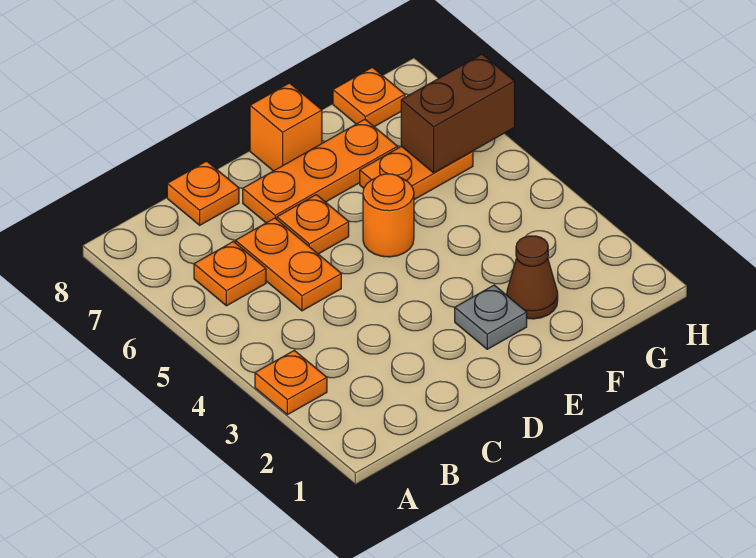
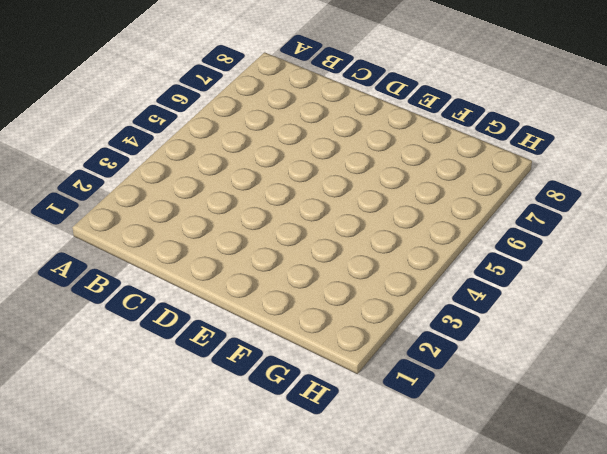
none -> orange 1x1 plate [255,350,327,415]
none -> orange 1x1 plate [194,242,266,306]
none -> orange 1x2 plate [235,218,341,311]

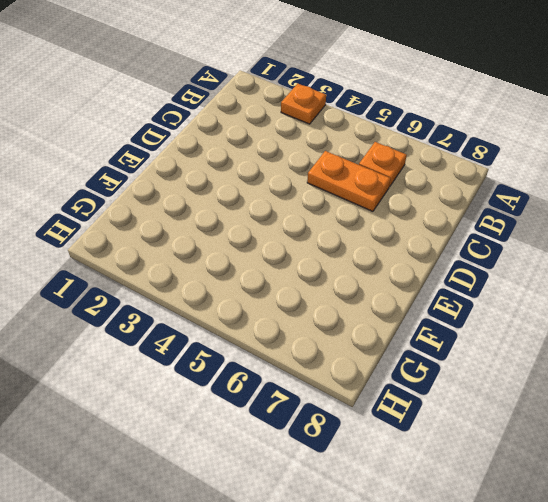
none -> orange 1x1 plate [167,161,239,225]
none -> orange 1x1 plate [277,195,349,254]
none -> orange 1x3 plate [243,119,398,223]

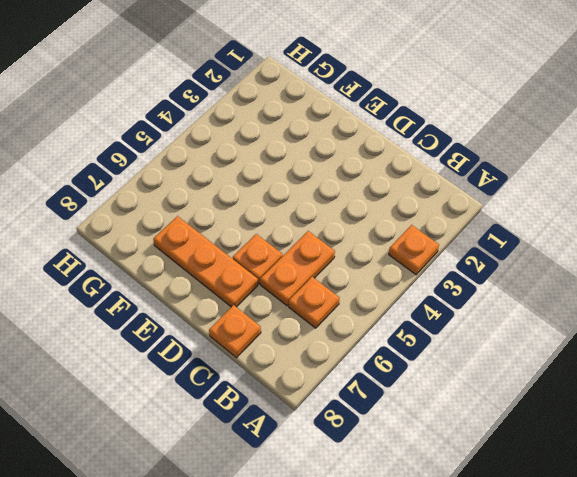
none -> grey 1x1 plate [455,285,527,349]
none -> orange 1x1 round brick [363,174,414,257]
none -> orange 1x1 brick [250,83,322,171]

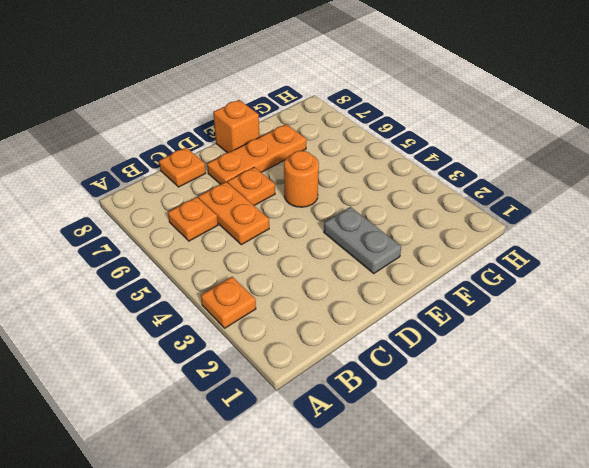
grey 1x2 plate [324,207,401,273] -> grey 1x1 plate [455,285,527,349]
none -> brown 1x1 cone [507,236,558,319]
none -> orange 1x2 plate [360,146,473,200]
none -> orange 1x1 plate [333,67,405,127]

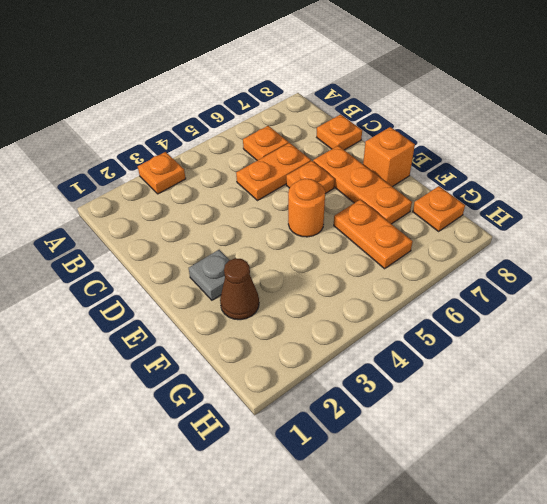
none -> brown 1x2 brick [401,54,515,173]

